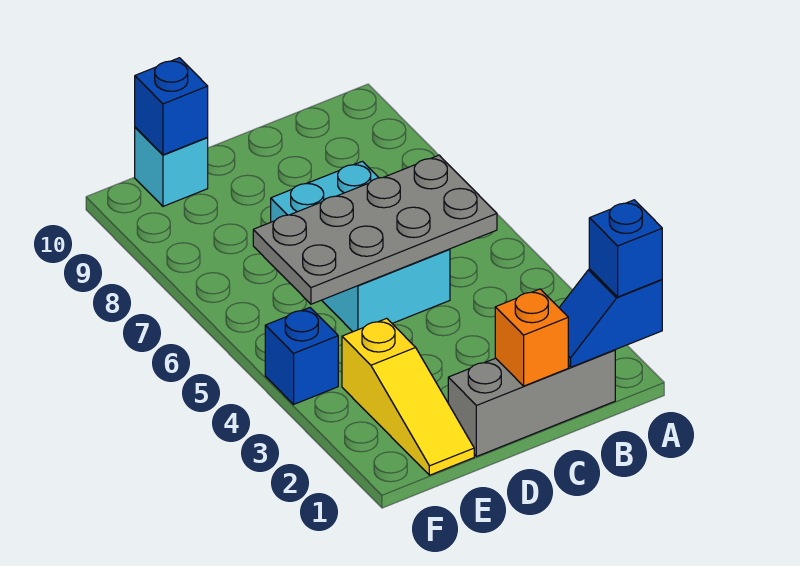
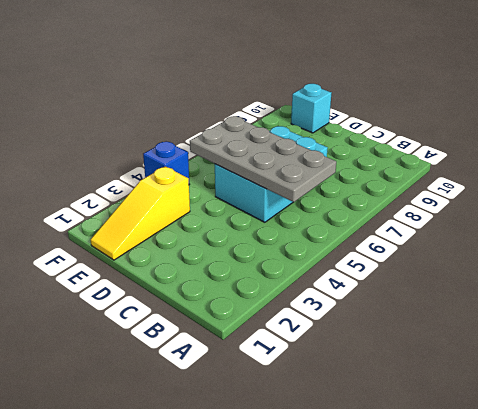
none -> grey 1x3 brick [448,350,615,456]
none -> blue 1x2 slope [559,269,662,367]

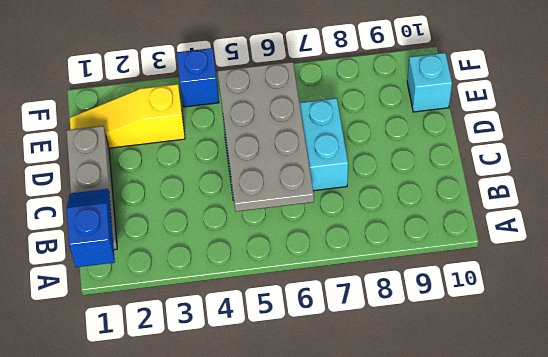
none -> orange 1x1 brick [495,289,568,386]
none -> blue 1x1 brick [135,58,208,155]

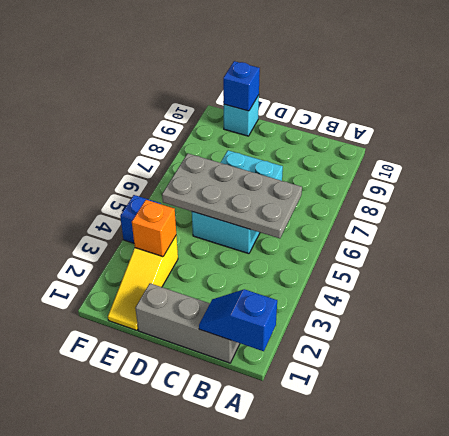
orange 1x1 brick [132,200,176,257] -> orange 1x1 brick moved to [495,289,568,386]
none -> blue 1x1 brick [589,200,662,297]

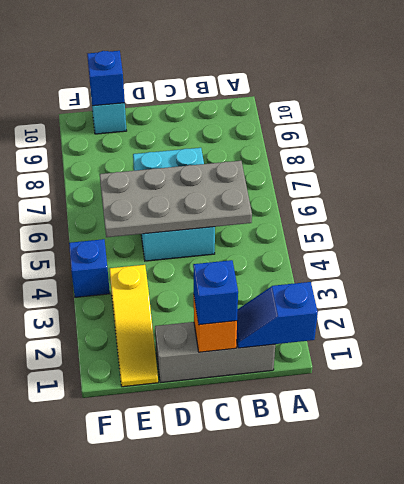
blue 1x1 brick [193,260,238,325] -> blue 1x1 brick moved to [589,200,662,297]

